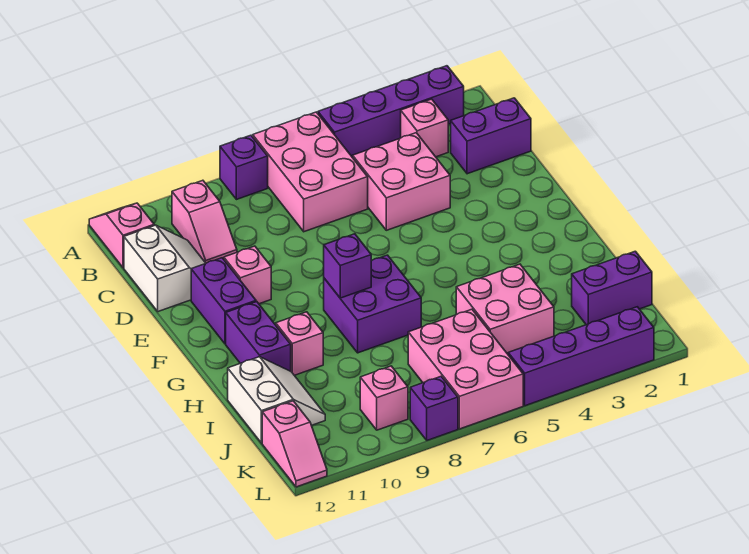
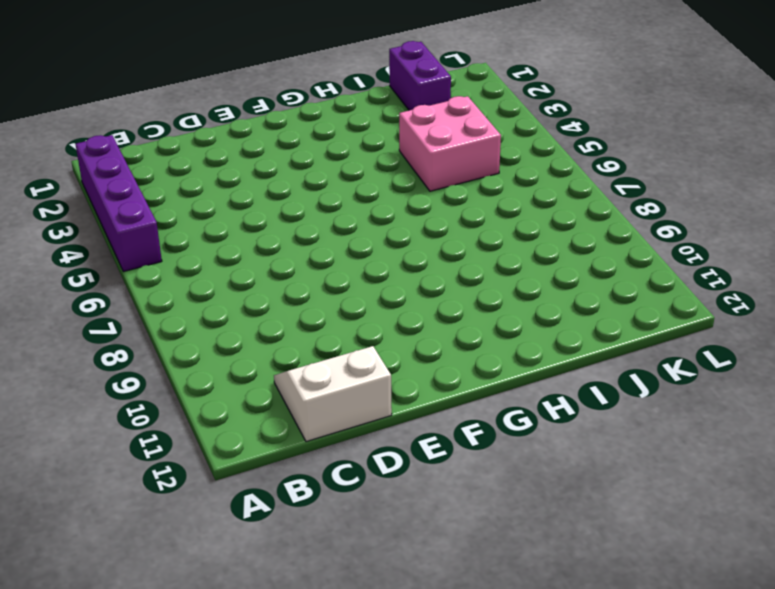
none -> pink 2x3 brick [253,112,368,232]
none -> purple 1x1 brick [220,135,268,200]
none -> pink 1x2 slope [89,203,154,268]

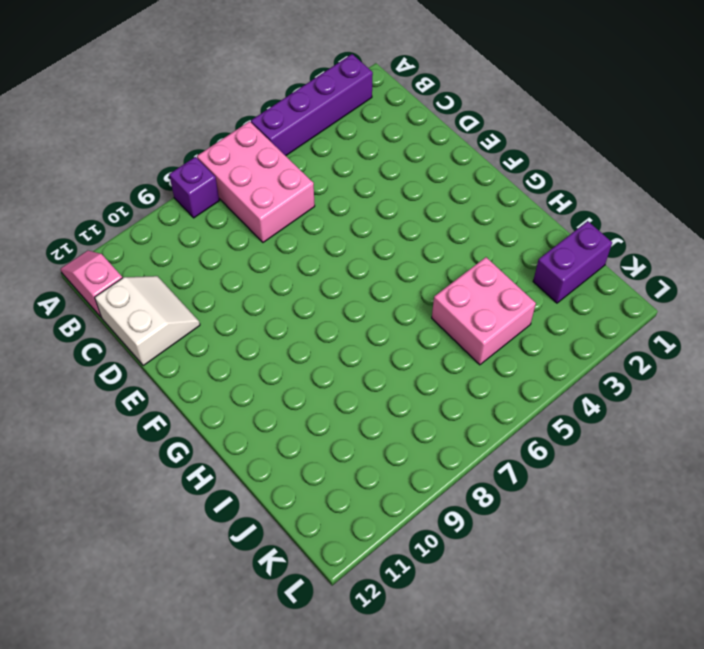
none -> pink 1x1 brick [401,99,448,157]
none -> pink 1x2 slope [172,180,237,263]
none -> purple 1x2 brick [451,98,531,174]

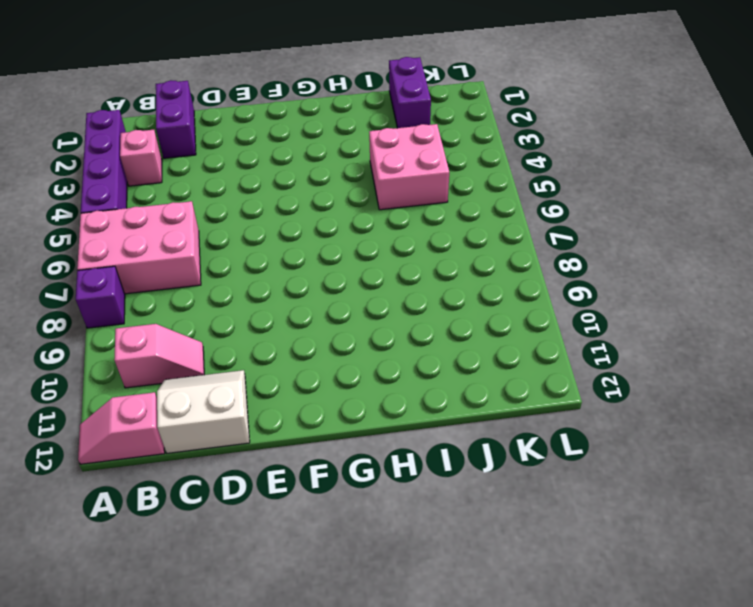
none -> pink 2x2 brick [353,133,450,230]
none -> pink 1x1 brick [224,246,271,304]
none -> purple 1x2 brick [191,258,256,344]

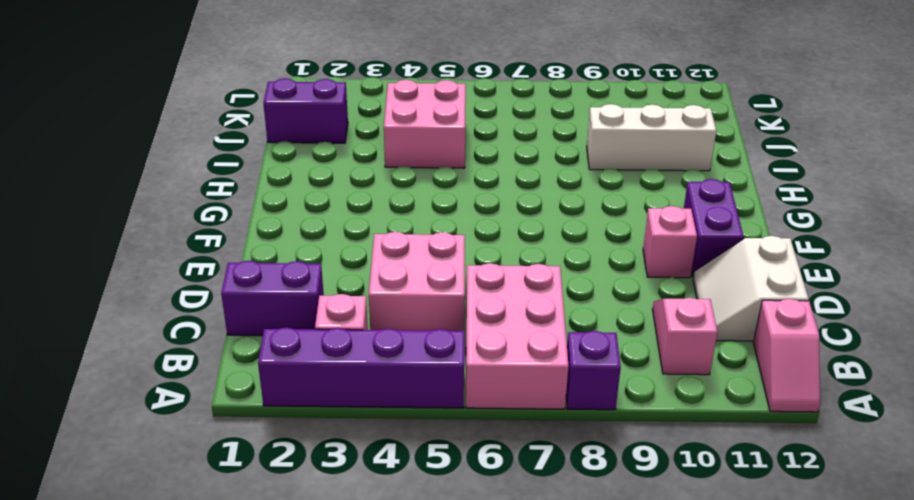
white 1x3 brick [587,104,716,171] -> white 2x2 slope [228,357,325,443]
none -> purple 2x2 brick [324,255,421,353]
none -> purple 1x2 brick [226,302,291,371]
none -> pink 1x1 brick [276,312,323,375]

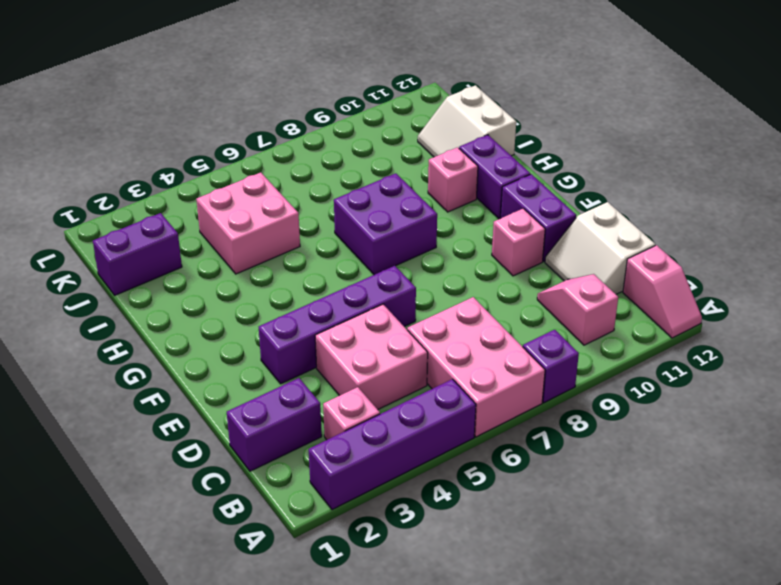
purple 1x4 brick [259,266,416,384] -> purple 1x4 brick moved to [508,307,654,406]
none -> pink 2x3 brick [408,309,523,429]
none -> pink 1x1 brick [360,366,408,430]
none -> pink 1x2 slope [262,401,327,487]

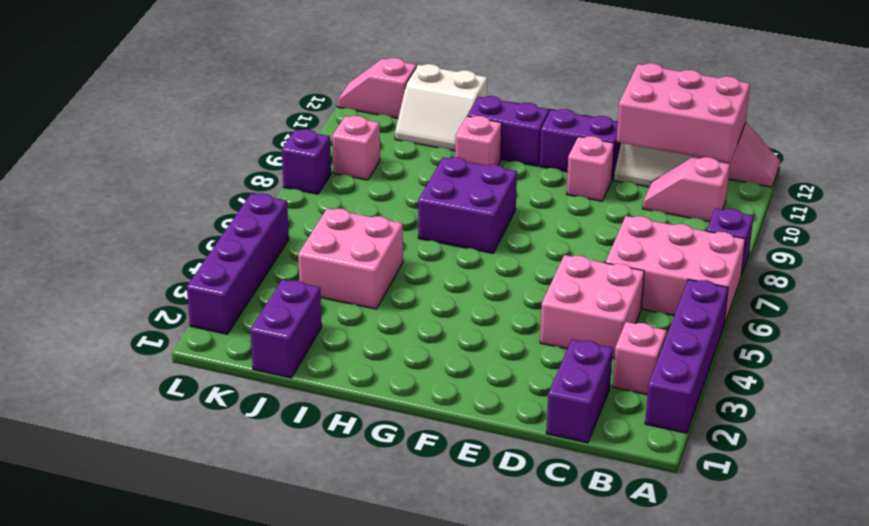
pink 2x3 brick [617,63,750,163] -> pink 2x3 brick moved to [408,309,523,429]
none -> purple 1x1 brick [324,234,371,298]

